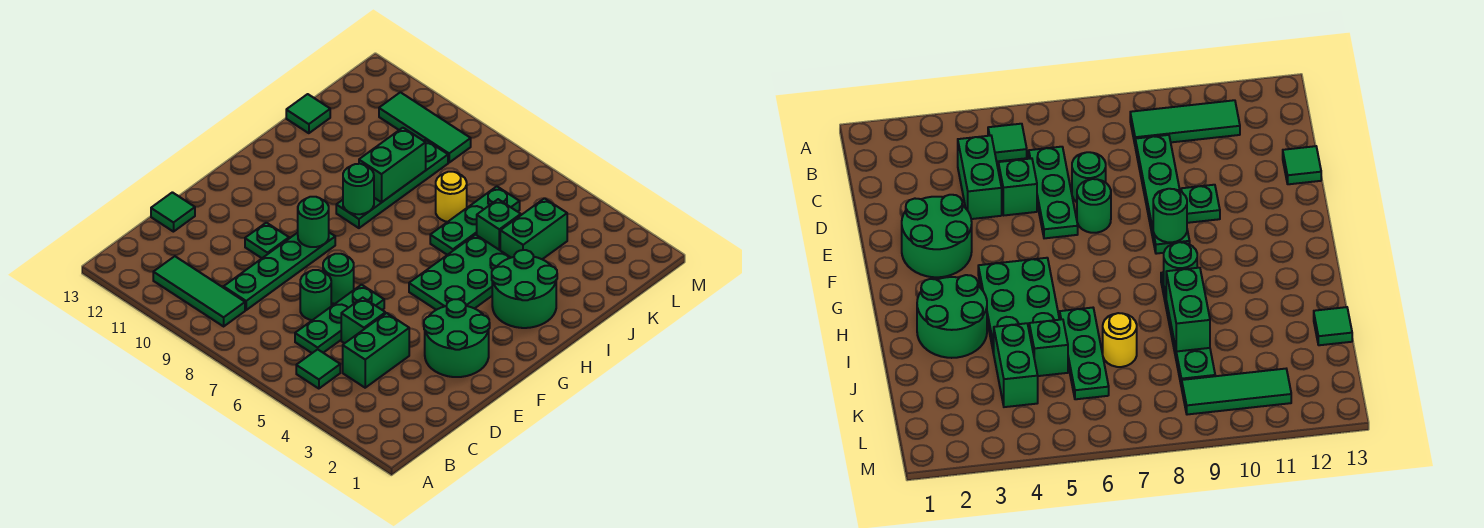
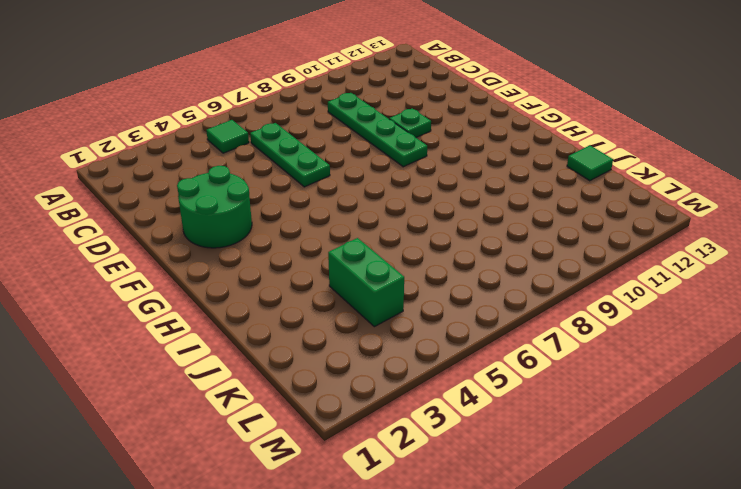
none -> green 1x3 tile [153,256,245,326]
none -> green 1x2 brick [343,313,409,388]
none -> green 1x1 brick [341,298,386,343]

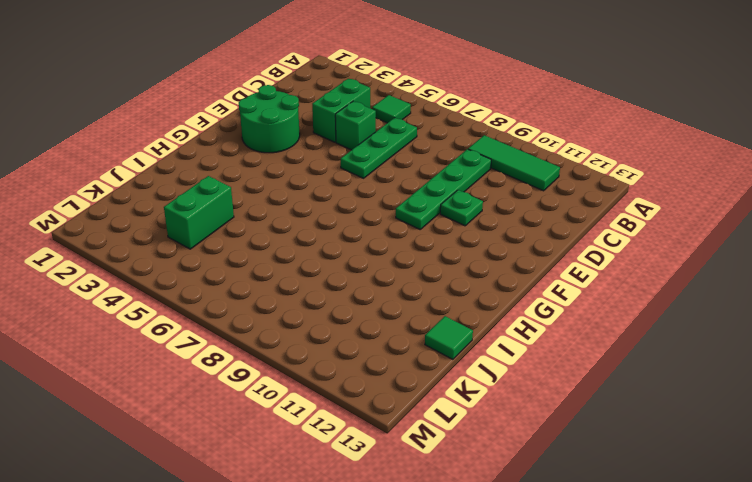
none -> green 1x1 round brick [300,270,331,320]
none -> green 1x1 tile [151,192,195,232]
none -> green 1x1 round brick [323,254,354,304]

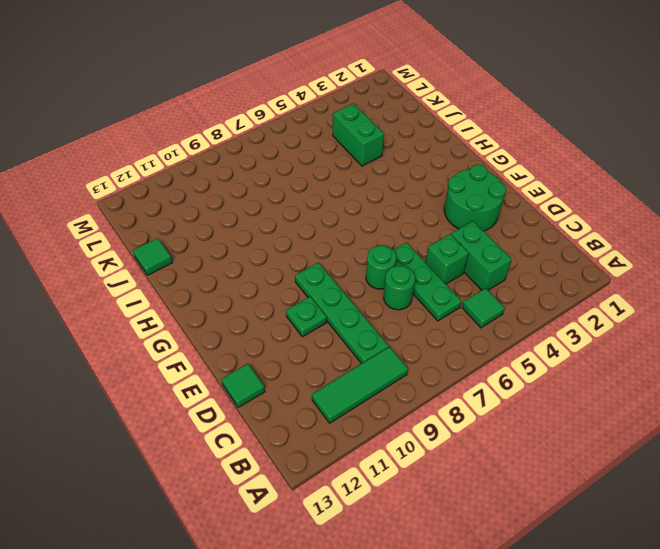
none -> green 2x3 plate [409,235,511,310]
none -> green 2x2 round brick [492,250,557,328]
none -> green 1x4 plate [336,140,448,228]

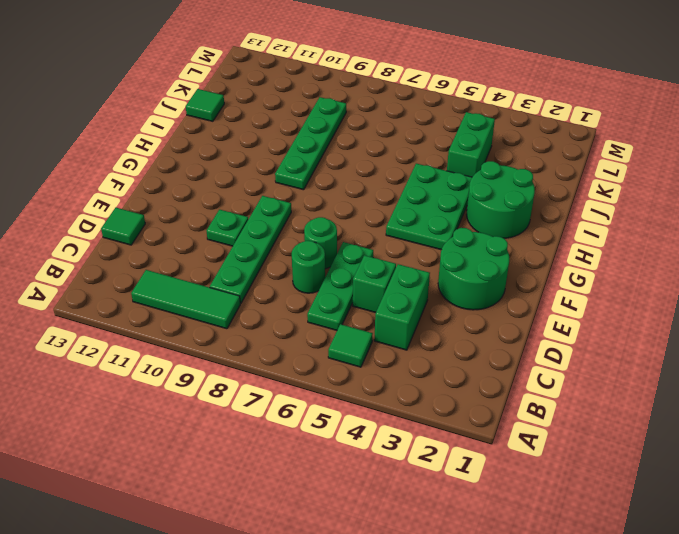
none -> green 1x3 plate [430,186,520,255]
none -> green 1x1 brick [477,199,521,250]
none -> yellow 1x1 round brick [436,172,467,222]

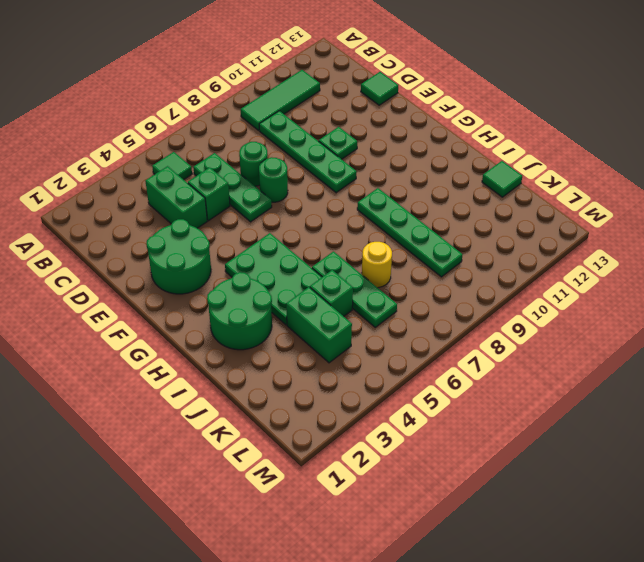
none -> green 1x3 tile [379,92,471,162]
none -> green 1x1 round brick [298,197,329,247]
none -> green 1x1 round brick [343,164,374,214]

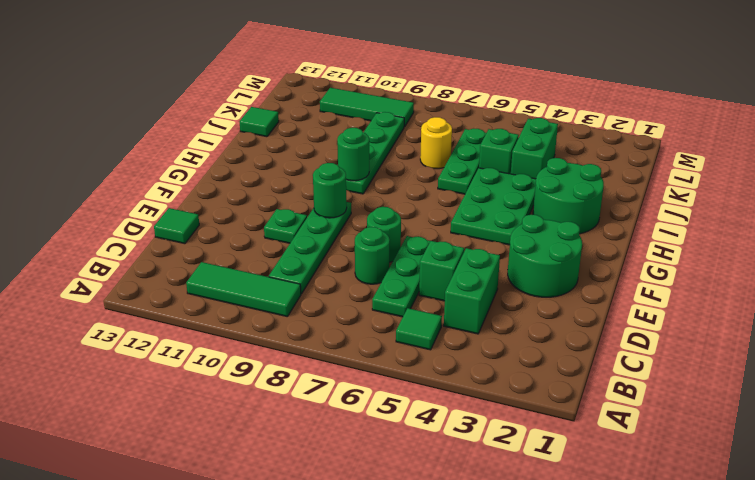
none -> green 1x2 brick [359,128,426,202]

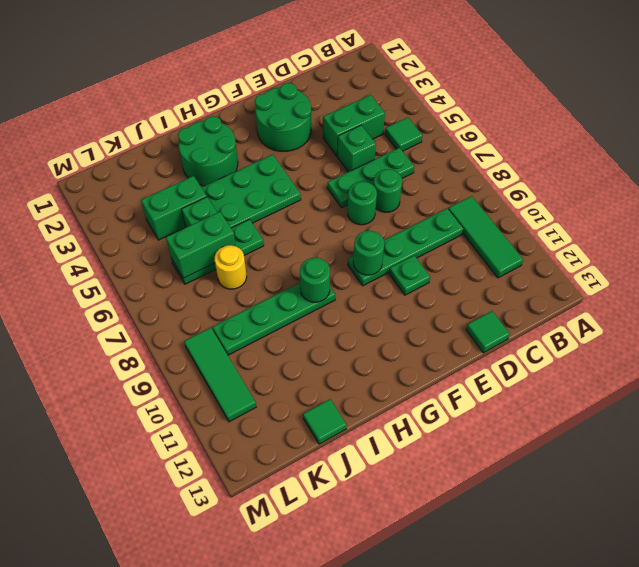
green 1x2 brick [166,212,236,278] -> green 1x2 brick moved to [359,128,426,202]

